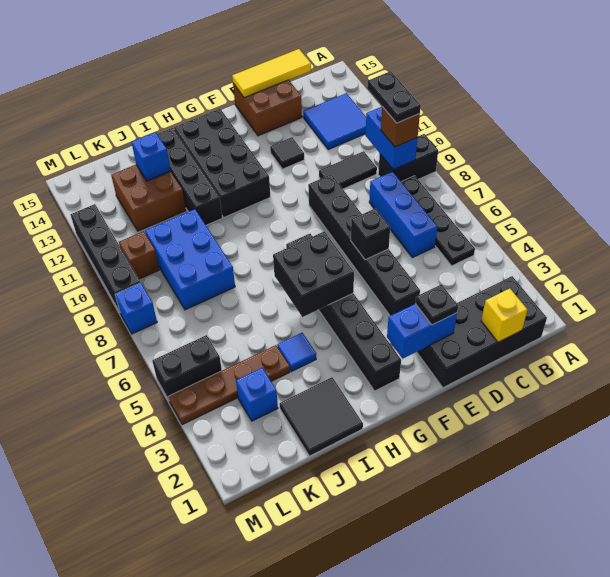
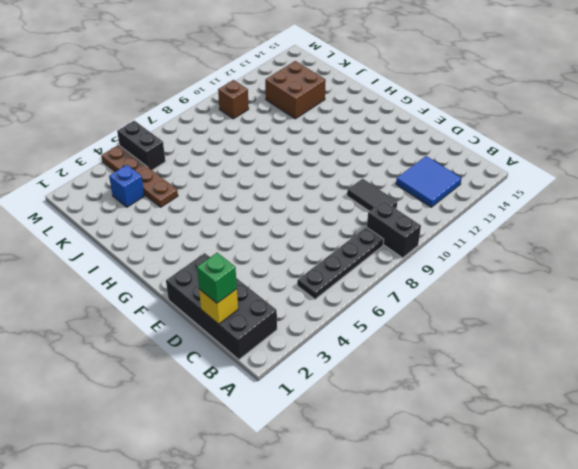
green 1x1 brick [197,253,237,303] -> none
none -> blue 1x3 brick [369,172,437,258]
none -> brown 2x2 brick [233,80,302,136]
none -> black 1x6 brick [308,175,420,316]
none -> black 1x1 tile [270,137,304,169]

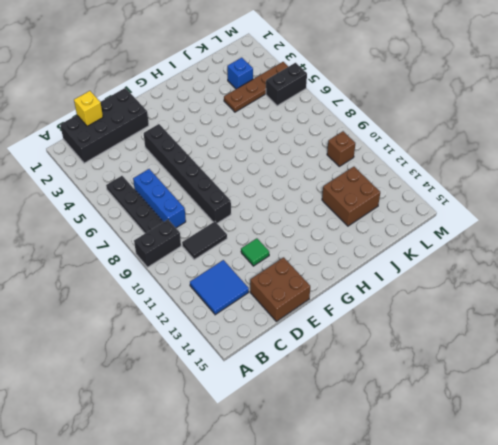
green 1x1 tile [241,238,269,266] -> black 1x1 tile [270,137,304,169]
none -> black 1x6 brick [286,234,401,391]
none -> black 2x4 brick [174,109,270,217]
none -> black 2x2 tile [280,377,363,456]
none -> blue 1x1 tile [277,333,316,372]

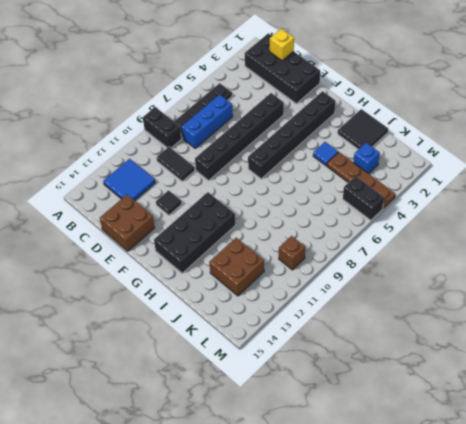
none -> black 1x4 brick [157,128,222,225]
none -> blue 2x3 brick [145,209,235,310]
none -> blue 1x1 brick [115,283,157,334]
none -> black 1x4 brick [70,204,141,312]

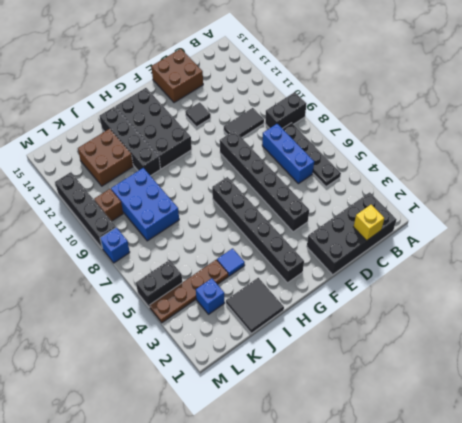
none -> blue 2x2 tile [303,93,366,150]
none -> blue 1x2 brick [366,107,418,170]
none -> yellow 1x3 tile [232,49,311,98]
none -> blue 1x2 brick [387,304,457,358]

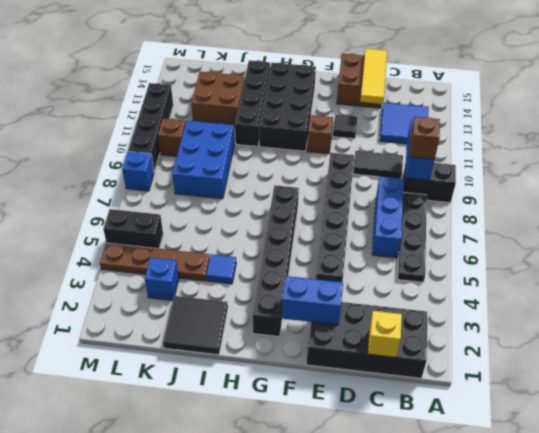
yellow 1x3 tile [360,49,387,104] -> yellow 1x3 tile turned to [232,49,311,98]
brown 1x1 brick [307,115,333,154] -> none
none -> black 1x1 brick [351,208,390,260]
none -> black 2x2 brick [273,232,354,317]
none -> blue 1x1 brick [132,132,171,181]
none -> black 1x1 plate [415,284,458,325]

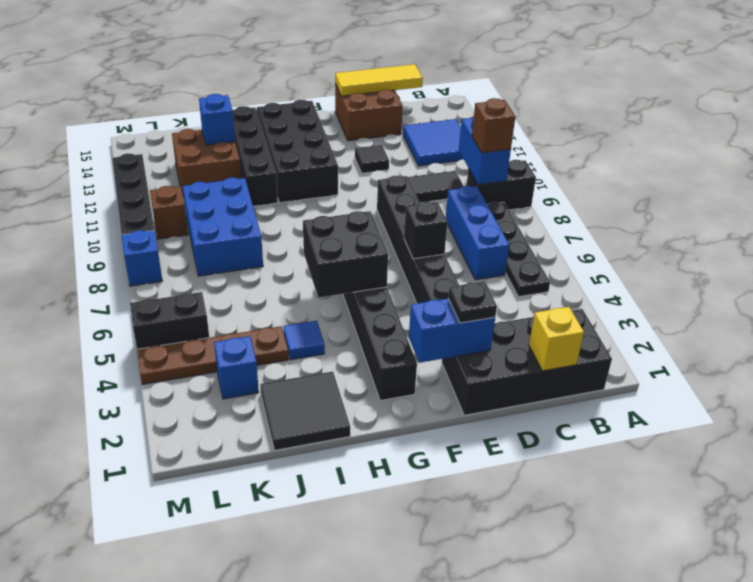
none -> black 1x2 plate [367,71,421,123]

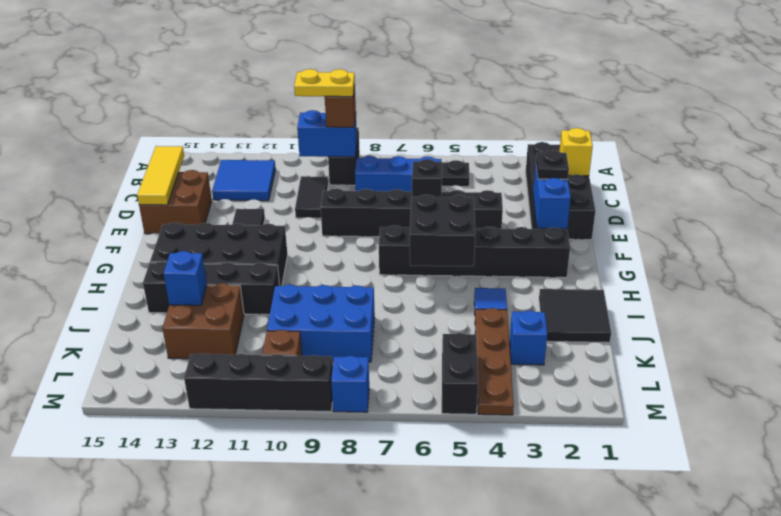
yellow 1x2 plate [294,69,355,97] -> black 1x2 plate [367,71,421,123]

